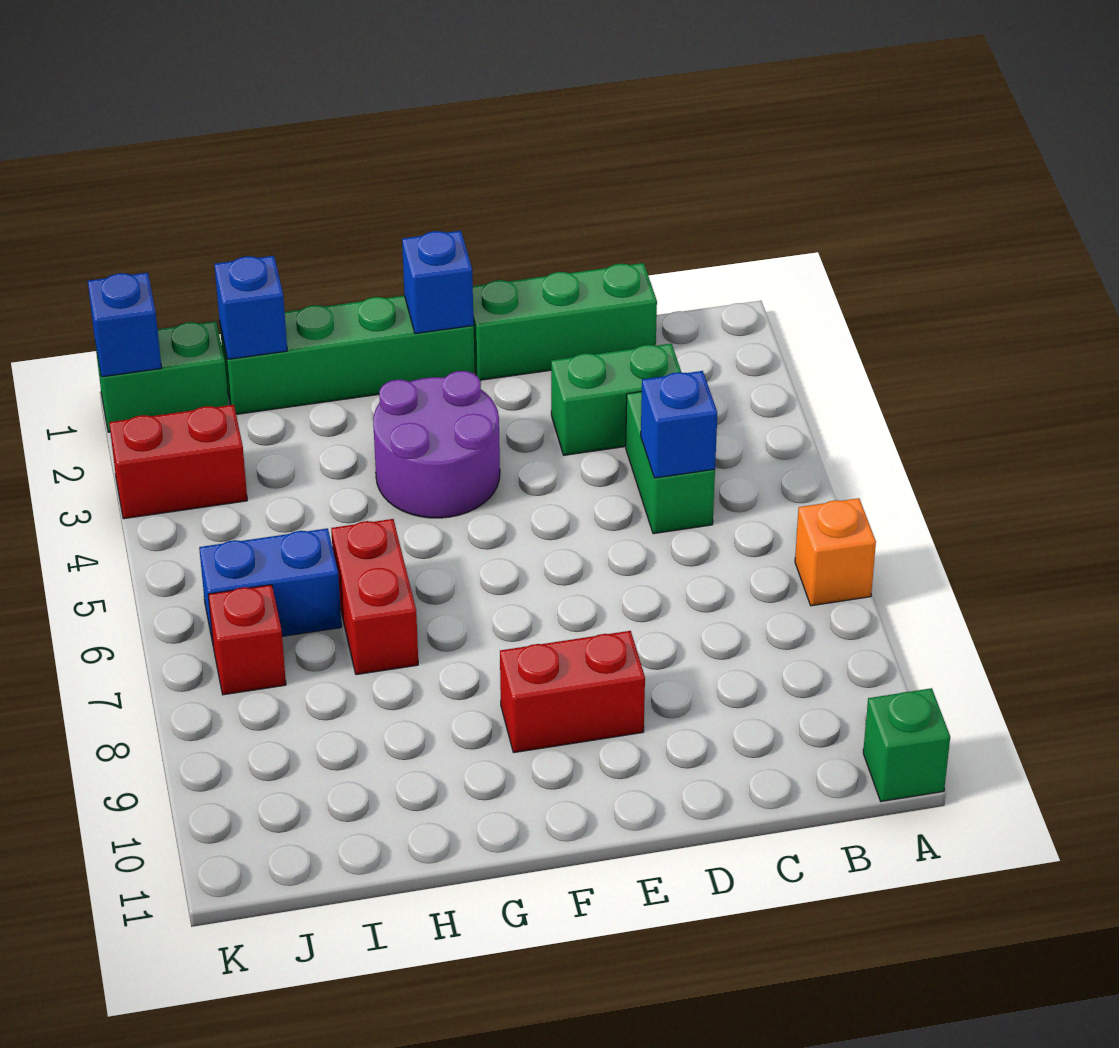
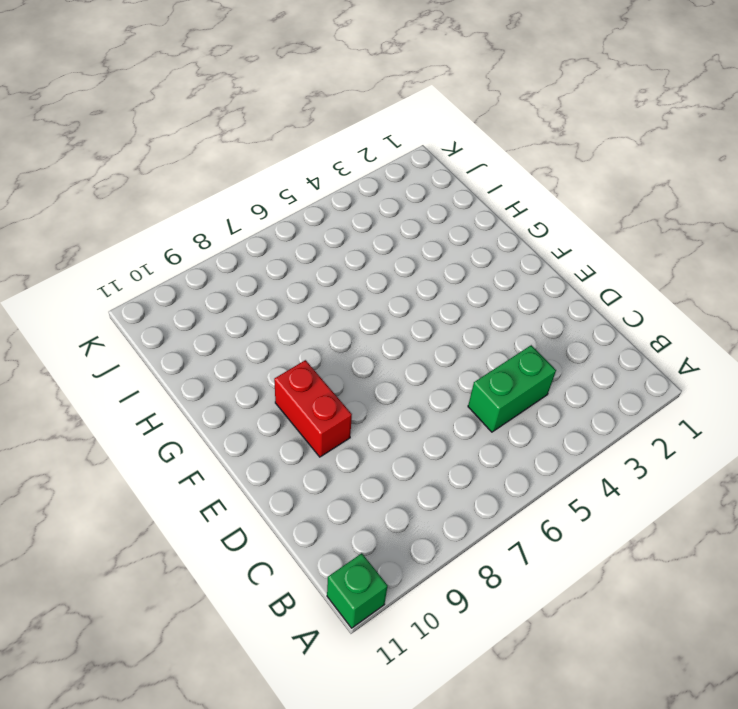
none -> orange 1x1 brick [795,498,876,606]
none -> green 1x3 brick [473,263,657,380]
none -> green 1x2 brick [551,344,681,455]

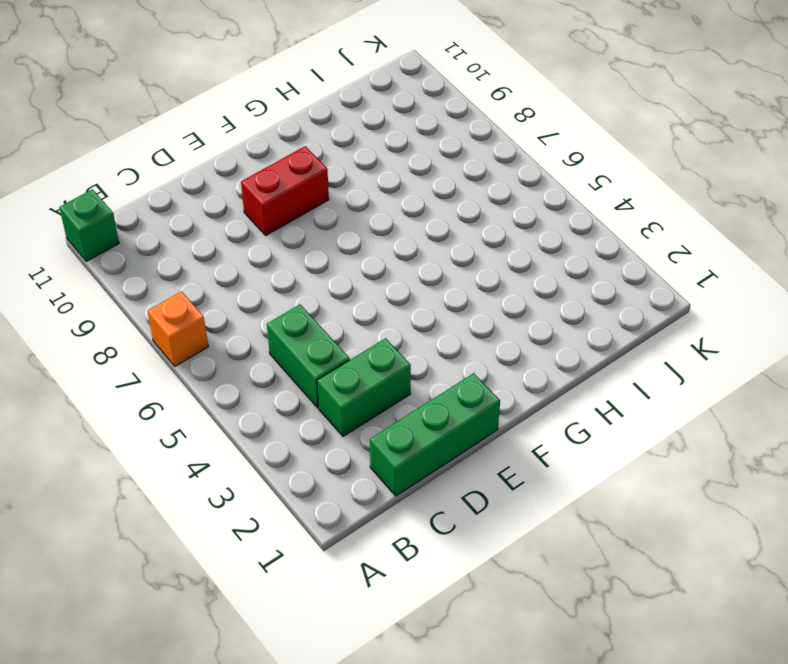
none -> green 1x4 brick [220,296,475,414]
none -> purple 2x2 round brick [373,371,500,518]
none -> red 1x2 brick [331,519,418,675]

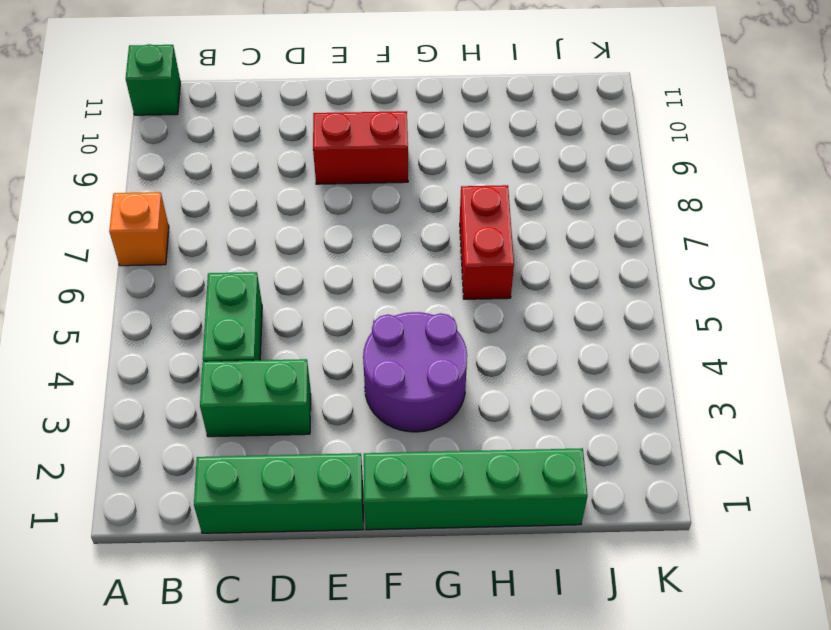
none -> blue 1x2 brick [199,528,342,643]
none -> green 1x2 brick [95,321,229,432]
none -> red 1x2 brick [109,405,247,519]

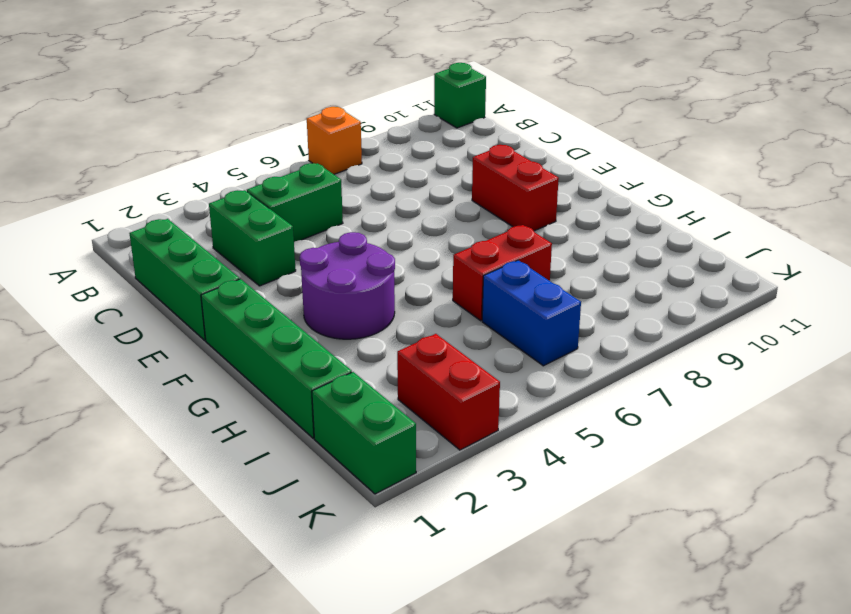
none -> red 1x1 brick [208,585,286,695]
none -> blue 1x1 brick [641,371,717,478]
none -> blue 1x1 brick [402,231,474,334]

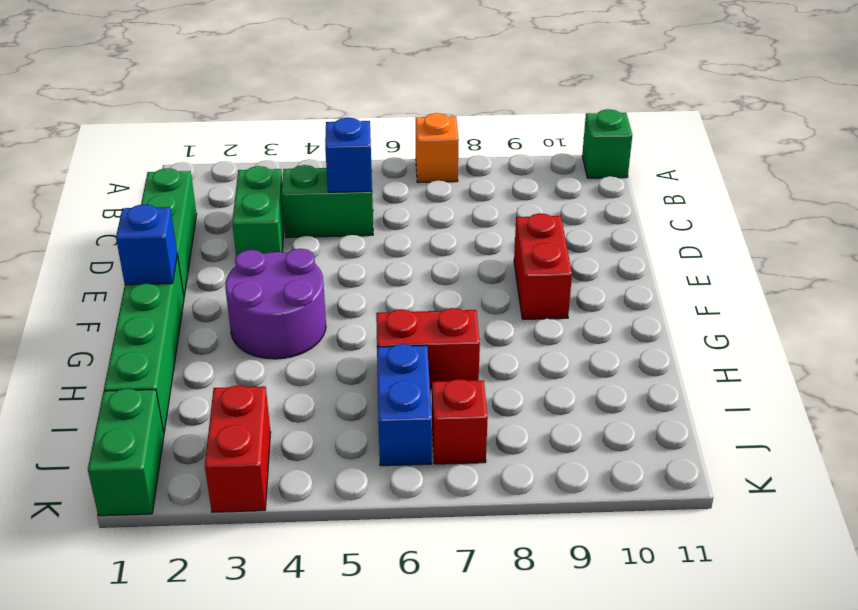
none -> blue 1x1 brick [214,256,287,359]
none -> blue 1x1 brick [88,273,162,377]

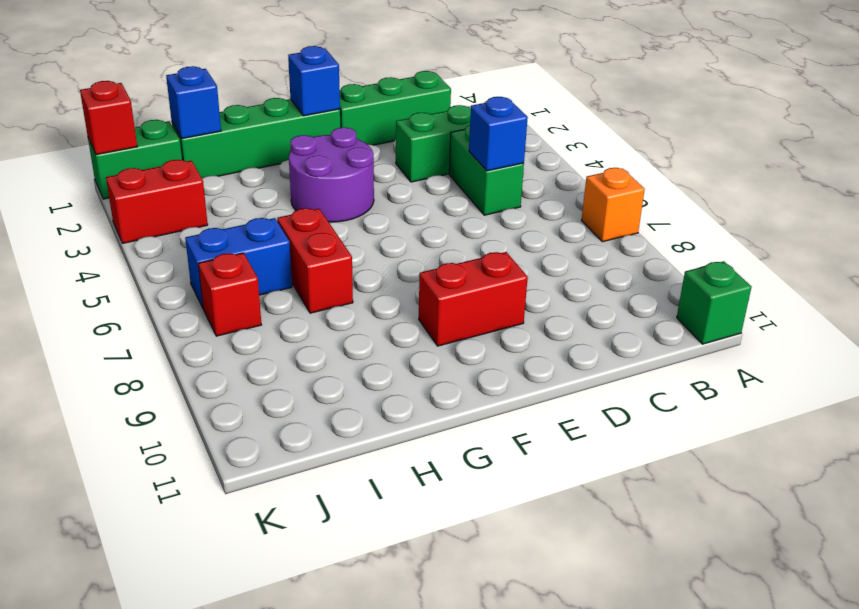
red 1x1 brick [80,81,137,154] -> blue 1x1 brick [88,273,162,377]

